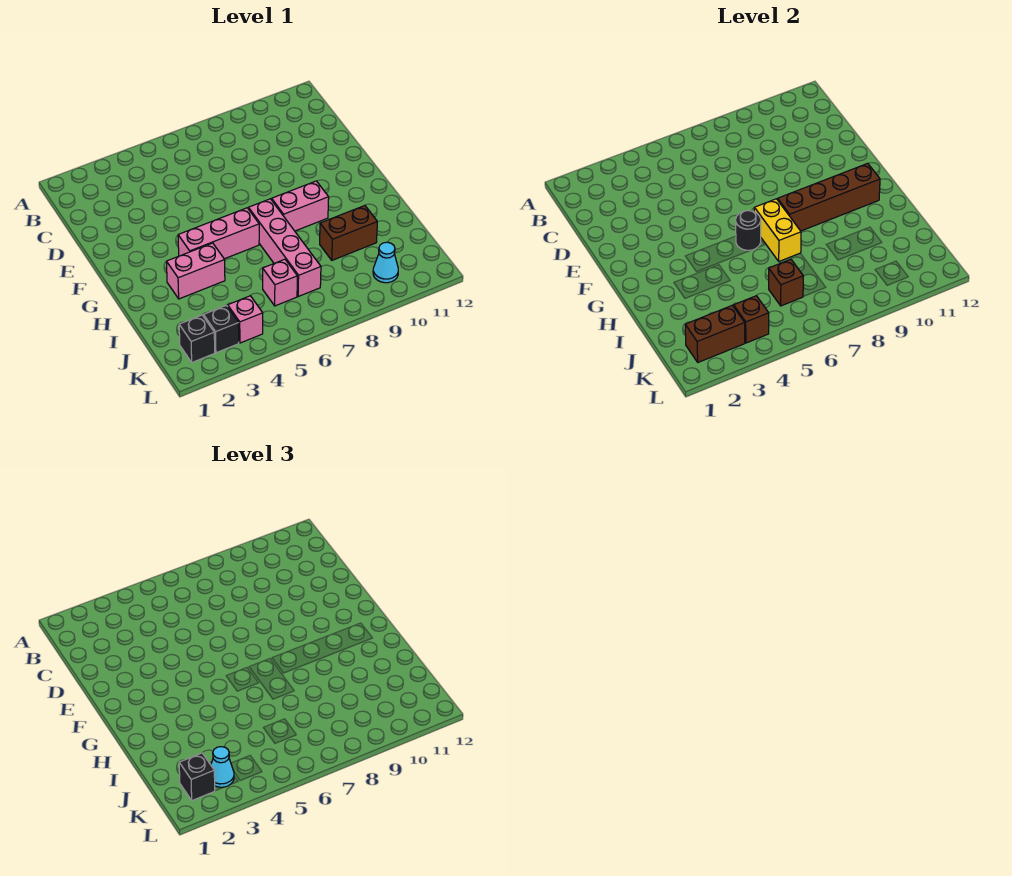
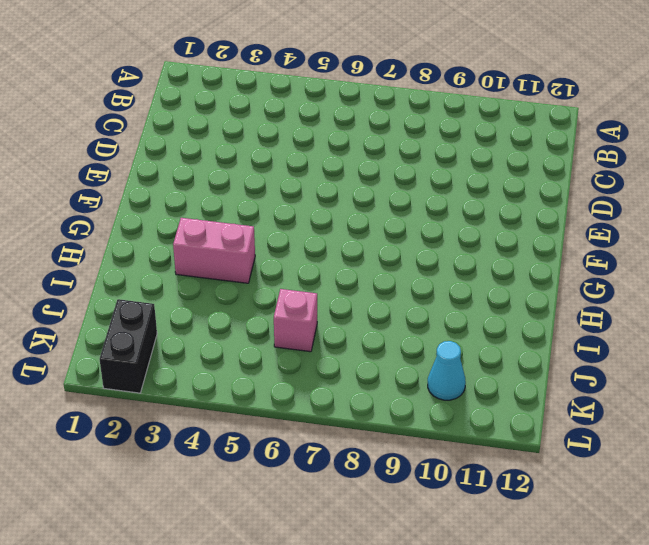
black 1x2 brick [100,299,157,393] -> black 1x1 brick [179,315,215,362]
none -> pink 1x3 brick [178,208,259,259]
none -> pink 1x4 brick [248,199,321,296]
none -> pink 1x2 brick [272,181,329,231]

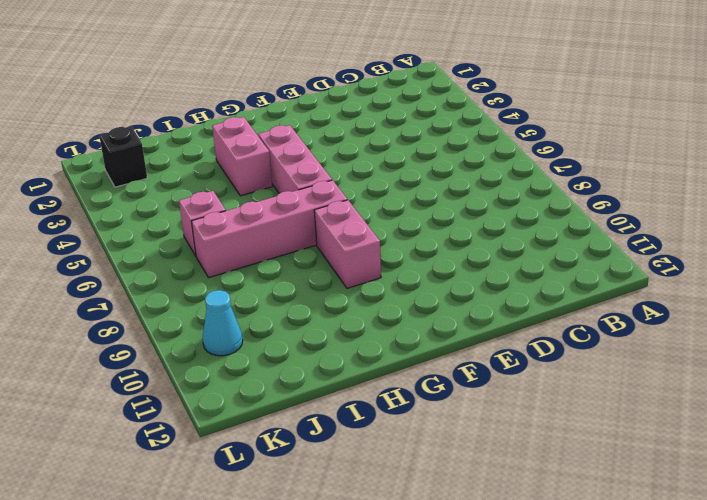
none -> brown 1x2 brick [320,205,377,260]
none -> black 1x1 brick [204,305,239,353]
none -> pink 1x1 brick [228,296,263,343]

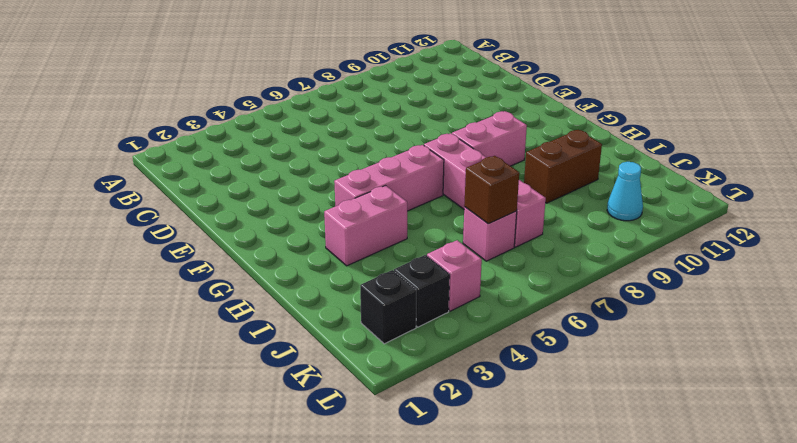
none -> black 1x1 round brick [736,211,761,250]
none -> yellow 1x2 brick [754,199,801,261]
none -> brown 1x4 brick [778,163,880,231]

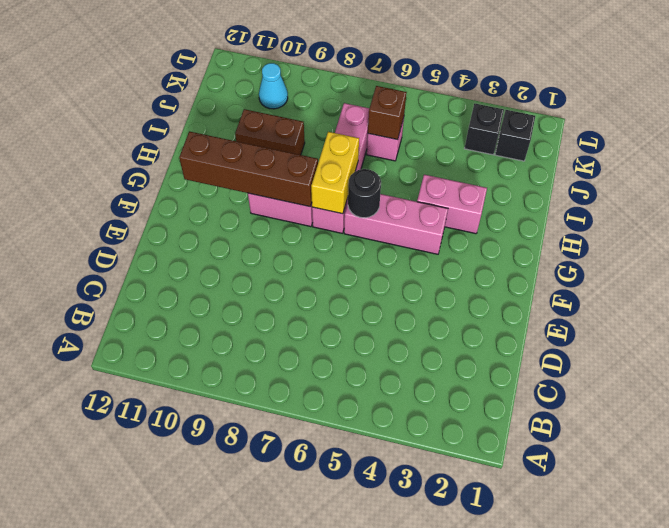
none -> pink 1x1 brick [228,296,263,343]
none -> brown 1x2 brick [685,305,745,362]
none -> brown 1x1 brick [734,296,769,343]

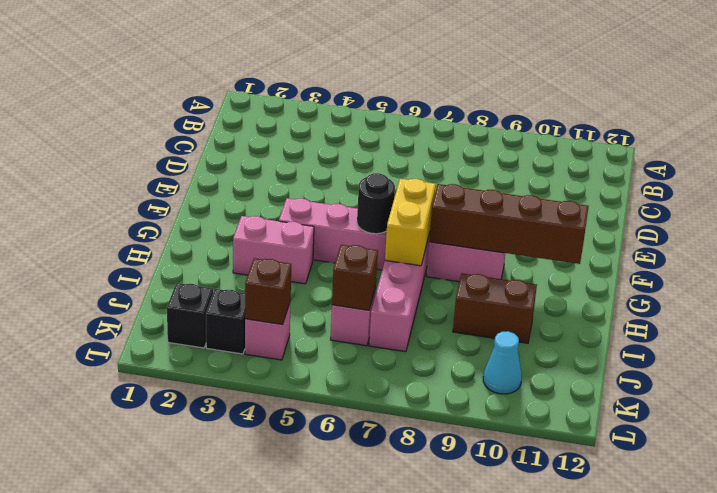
none -> brown 1x2 brick [685,305,745,362]
none -> black 1x1 brick [179,753,215,800]
none -> cyan 1x1 cone [211,747,234,787]

